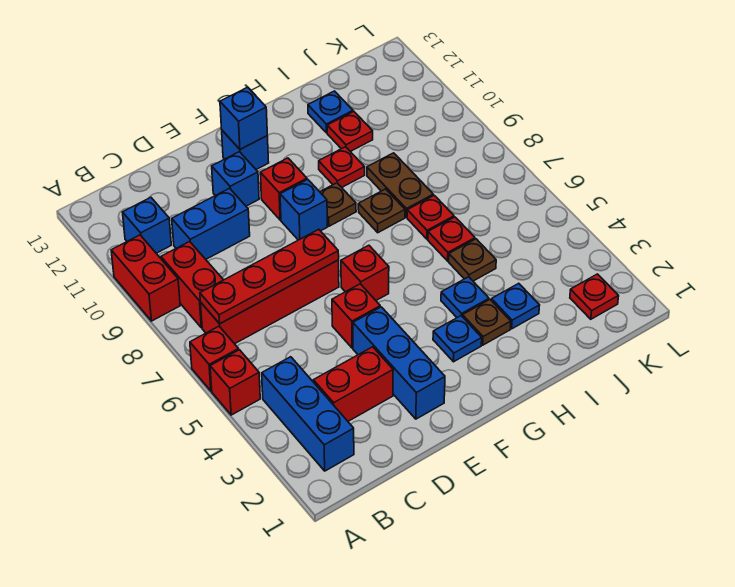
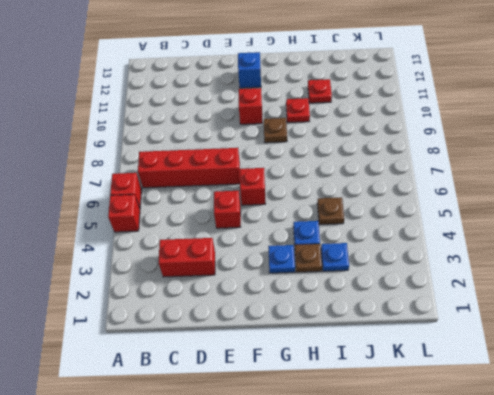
none -> red 1x2 brick [111,235,180,321]
none -> blue 1x3 brick [262,357,354,471]
none -> red 1x2 brick [161,241,223,328]
none -> blue 1x1 brick [122,197,171,253]

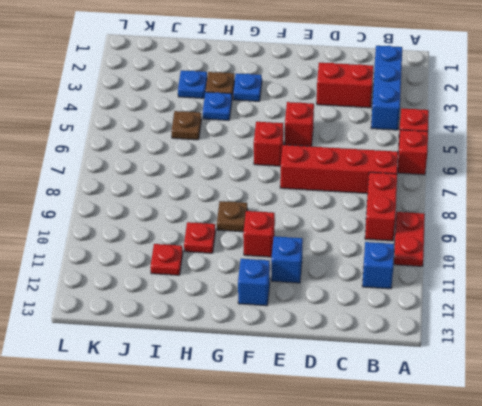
red 1x2 plate [394,212,425,266] -> red 1x2 brick [111,235,180,321]
none -> blue 1x2 brick [172,188,250,259]
none -> blue 1x3 brick [353,307,445,419]
none -> blue 1x1 brick [280,179,327,240]
none -> brown 1x1 plate [358,189,405,233]

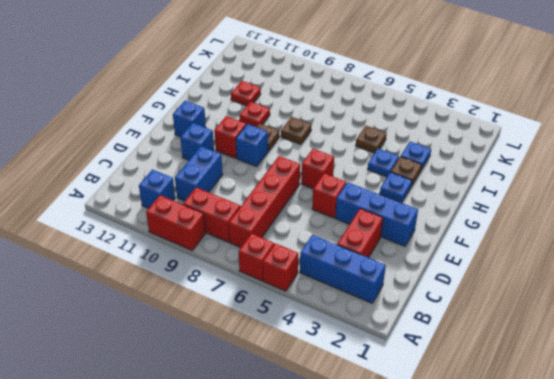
none -> red 1x1 plate [428,217,475,261]
none -> red 1x1 plate [407,195,454,239]
none -> brown 1x2 plate [367,153,433,217]
none -> blue 1x1 plate [308,91,353,133]

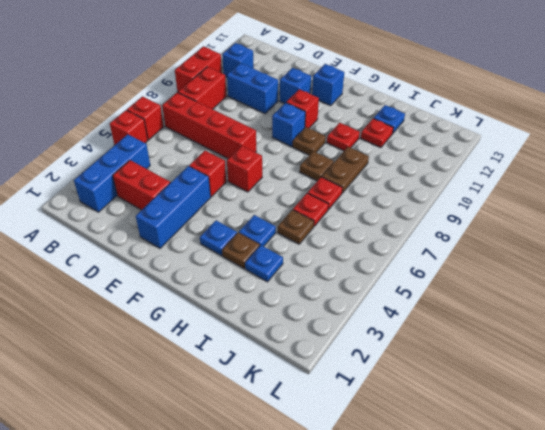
none -> red 1x1 plate [570,274,619,319]
none -> red 1x4 plate [200,229,339,324]
none -> blue 1x1 brick [220,87,267,149]

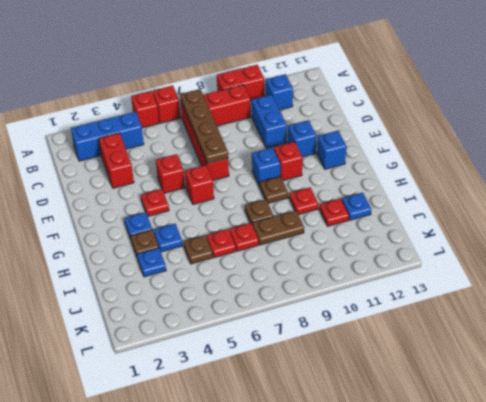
brown 1x4 plate [180,89,228,164] -> red 1x4 plate [200,229,339,324]
red 1x1 plate [141,189,169,216] -> red 1x1 plate moved to [570,274,619,319]
none -> blue 1x3 brick [353,307,445,419]
none -> blue 1x1 brick [220,87,267,149]

